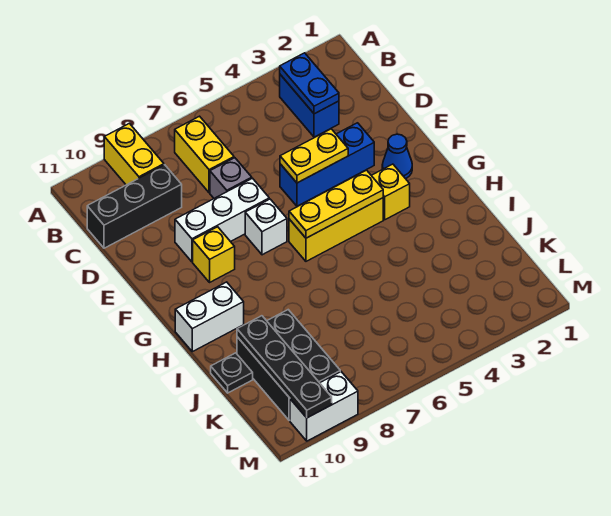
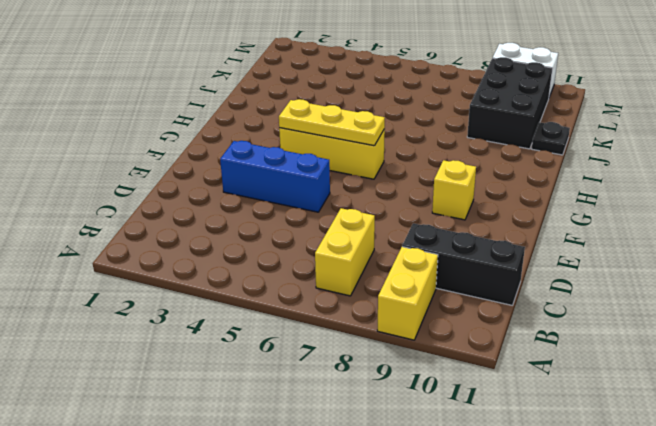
none -> blue 1x2 brick [280,75,339,137]
none -> grey 1x1 brick [210,158,252,198]
none -> white 1x3 brick [175,178,269,262]

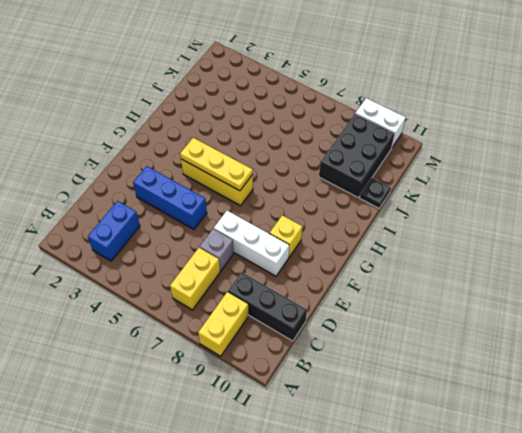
none -> blue 1x1 cone [382,134,412,179]
none -> white 1x1 brick [245,199,287,255]
none -> yellow 1x1 brick [371,164,410,220]

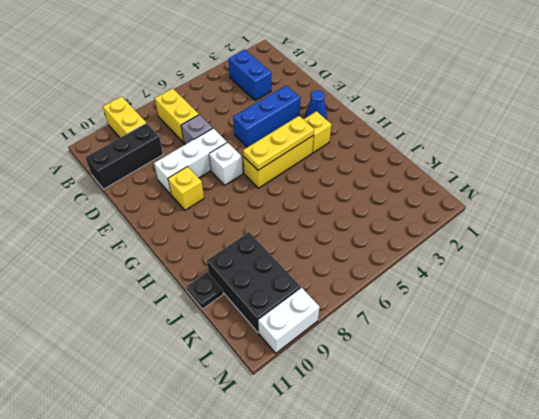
none -> white 1x2 brick [175,282,244,352]
none -> blue 1x2 plate [280,53,339,114]
none -> yellow 1x2 plate [280,129,348,183]

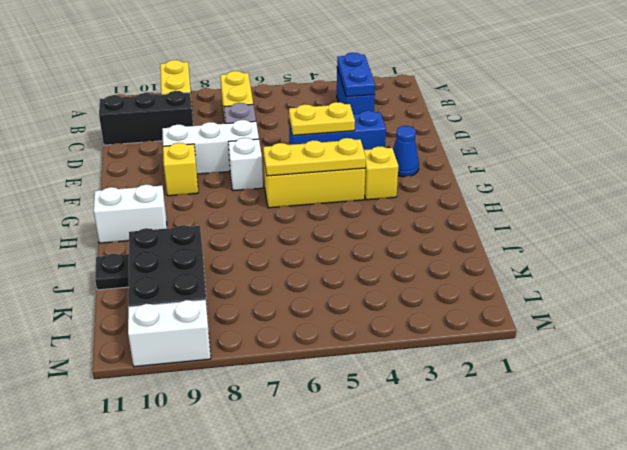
none -> black 1x4 plate [237,316,332,418]

